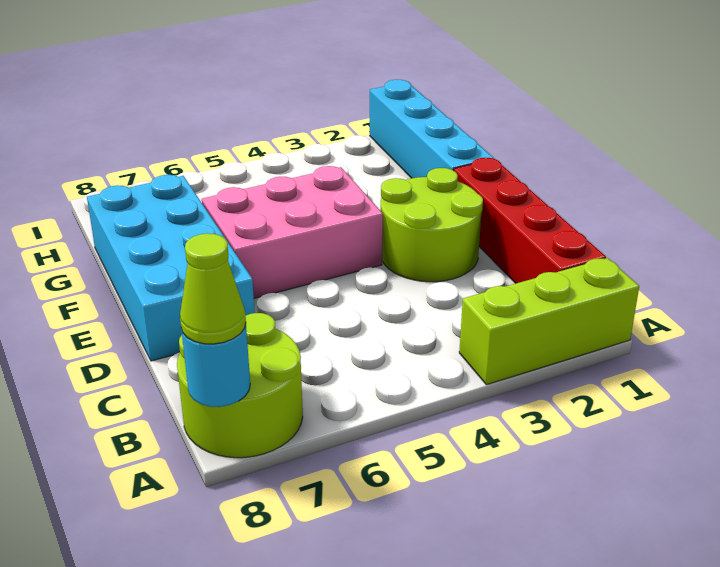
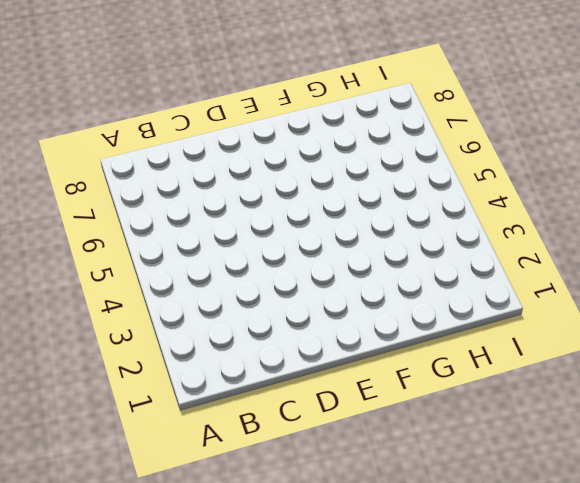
none -> lime 1x3 brick [459,258,639,385]
none -> lime 2x2 round brick [177,313,303,458]

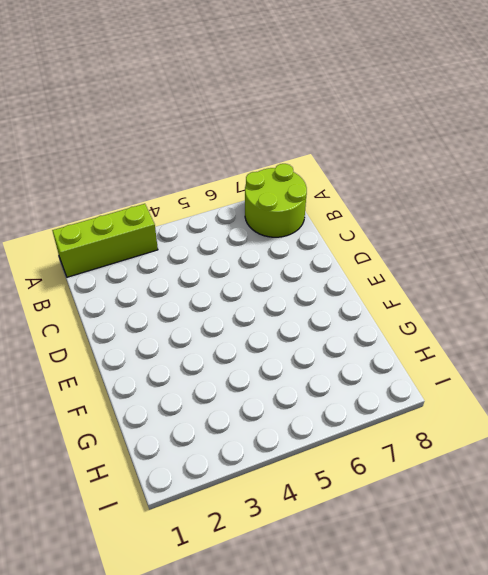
none -> red 1x4 brick [454,158,606,283]
none -> lime 2x2 round brick [380,168,483,282]

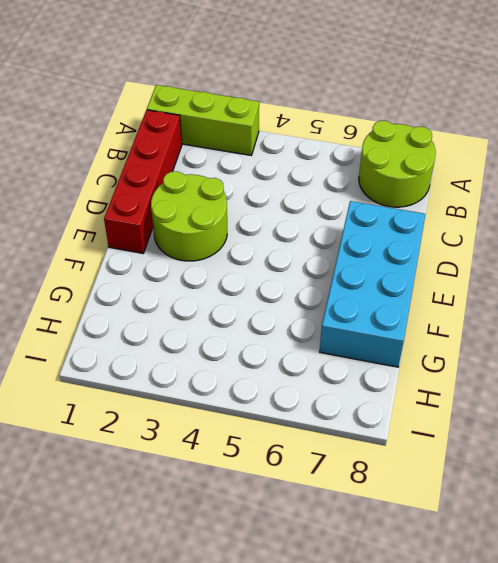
none -> pink 2x3 brick [202,166,383,298]
none -> cyan 1x4 brick [370,80,494,178]

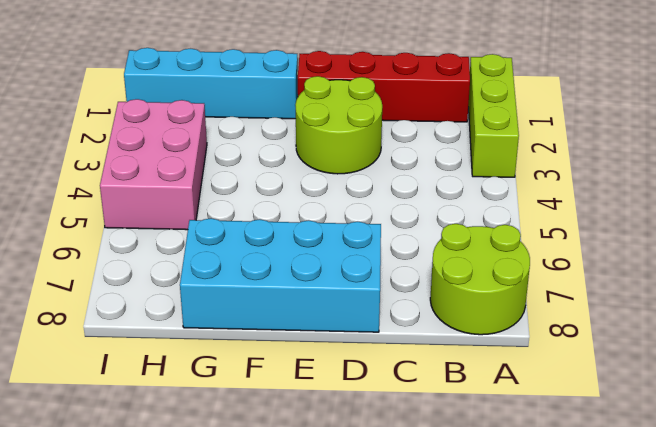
pink 2x3 brick [100,99,207,230] -> pink 2x3 brick moved to [202,166,383,298]
none -> cyan 1x1 round brick [181,324,250,407]
none -> lime 1x1 cone [180,233,246,344]

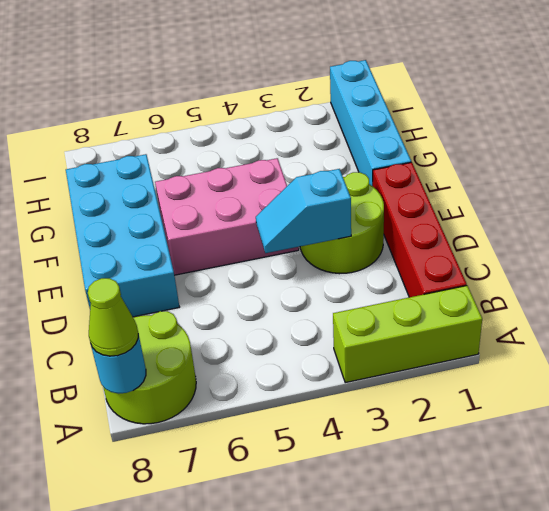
cyan 1x2 slope [256,169,351,253] -> none

